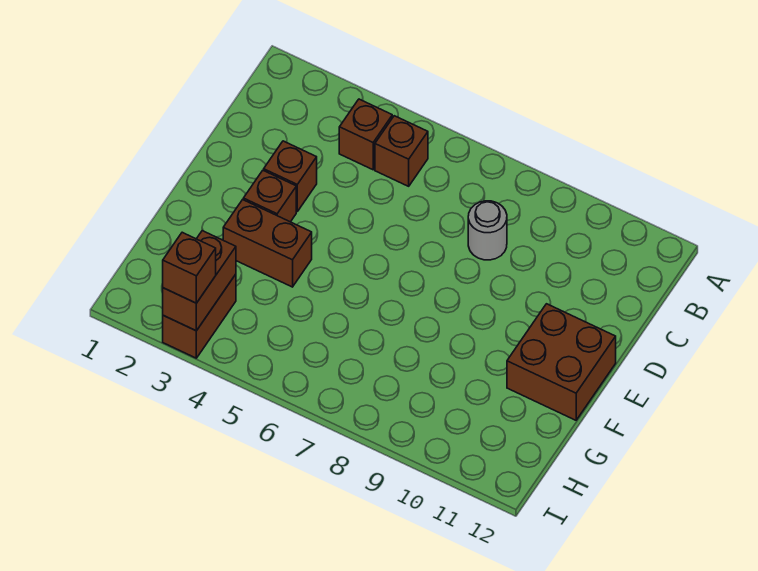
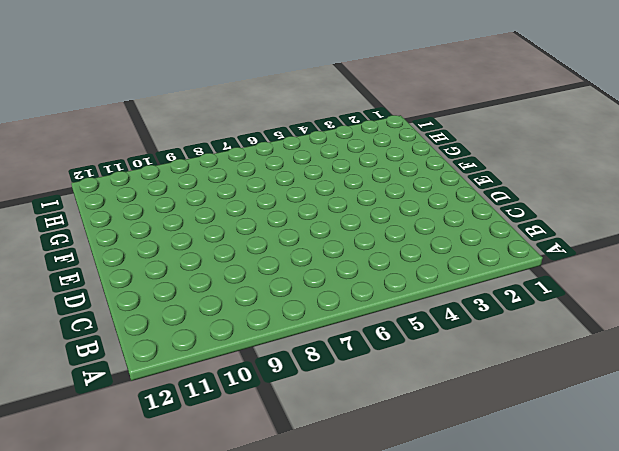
none -> brown 1x1 brick [339,99,392,170]
none -> brown 1x1 brick [375,116,428,186]

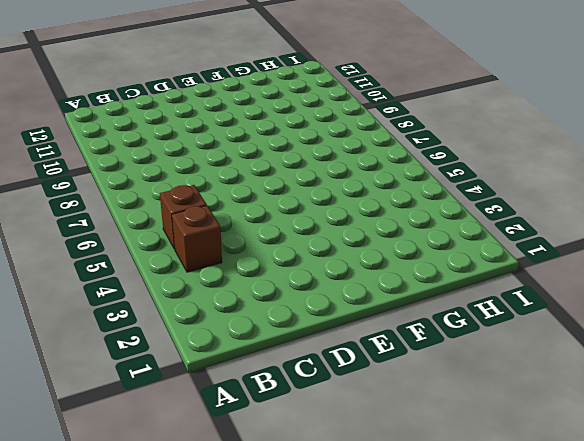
none -> grey 1x1 round brick [468,201,507,260]
none -> brown 1x1 brick [264,141,317,211]

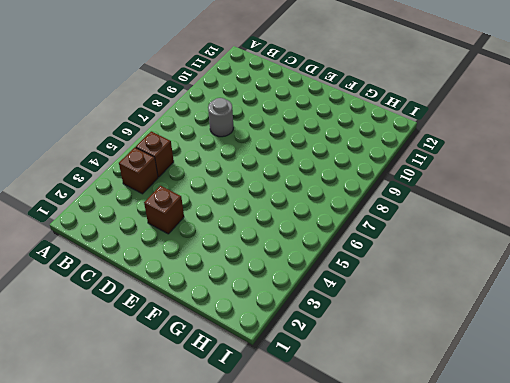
none -> brown 1x1 brick [243,170,296,222]
none -> brown 2x2 brick [507,304,616,420]

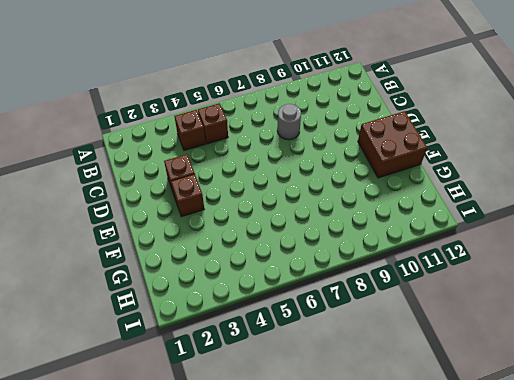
none -> brown 1x2 brick [223,200,312,287]
none -> brown 1x2 brick [163,274,236,358]

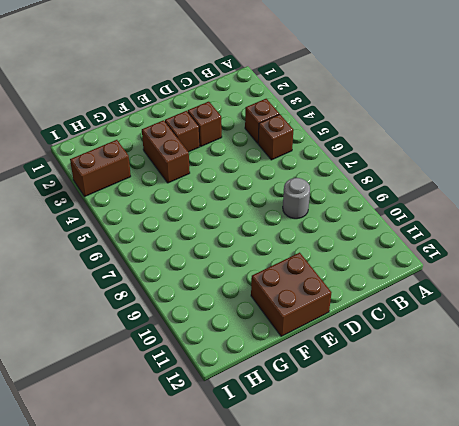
none -> brown 1x2 brick [163,231,236,331]
none -> brown 1x1 brick [163,232,216,303]

